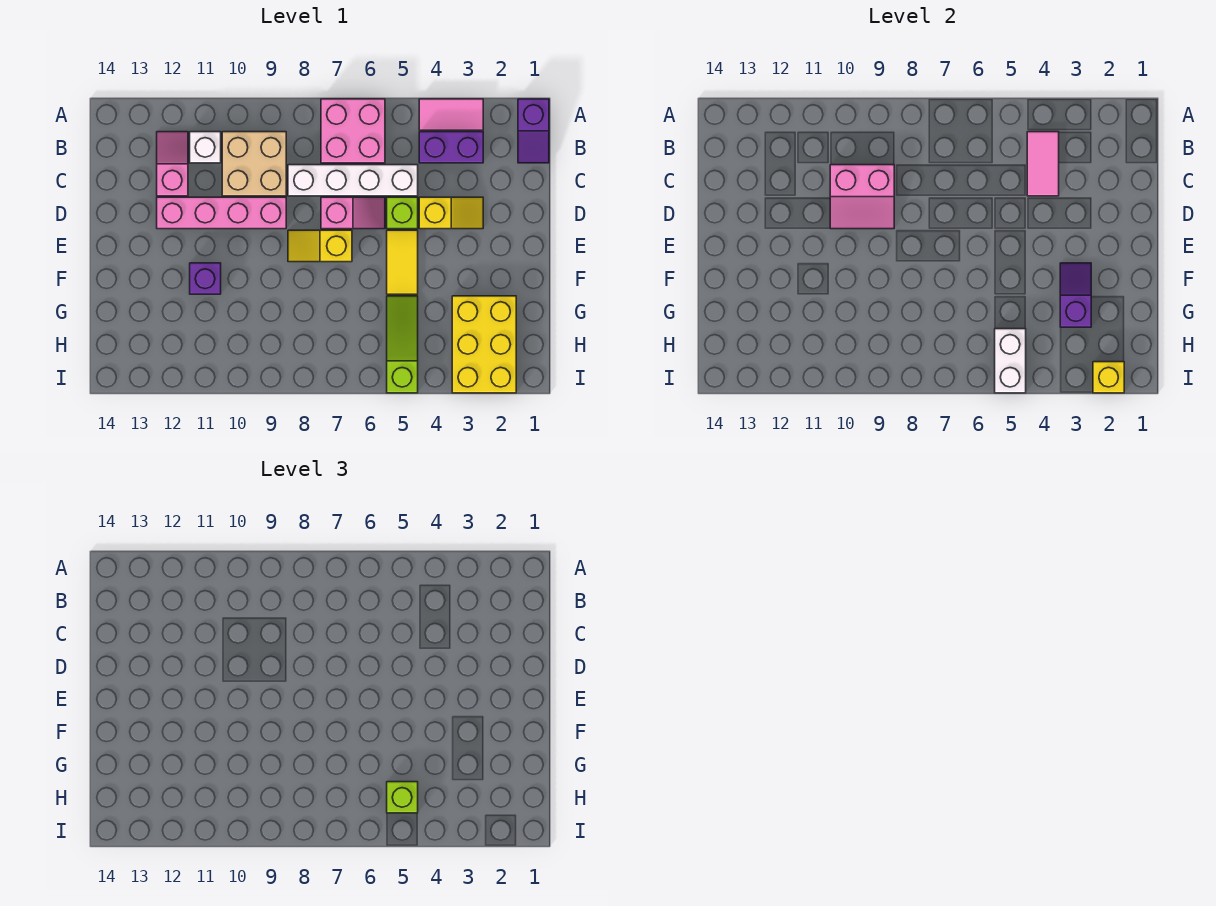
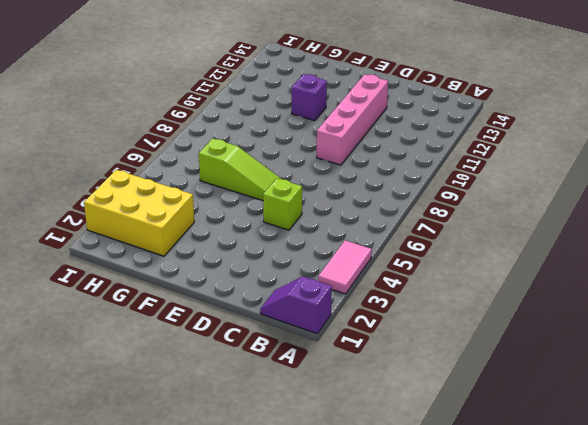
lime 1x3 slope [199,139,281,201] -> lime 1x3 slope moved to [387,296,418,393]
none -> pink 2x2 brick [321,99,385,163]
none -> purple 1x2 brick [419,132,483,163]
none -> tan 2x2 brick [222,132,286,196]

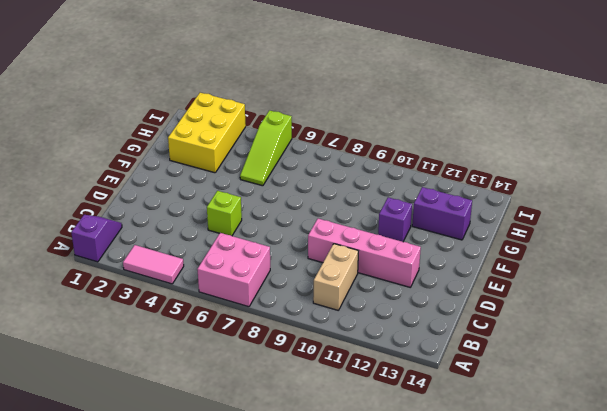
tan 1x2 brick [313,244,358,310] -> tan 2x2 brick [222,132,286,196]
purple 1x2 brick [412,187,472,240] -> purple 1x2 brick moved to [419,132,483,163]
none -> white 1x1 brick [190,132,221,163]
none -> pink 1x2 slope [157,132,188,196]
none -> white 1x4 brick [288,165,418,196]

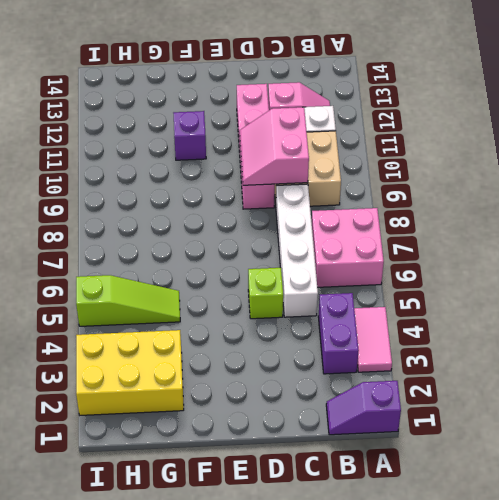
none -> yellow 1x2 slope [419,197,483,229]
none -> pink 1x2 slope [321,197,385,229]
none -> yellow 1x2 tile [387,230,418,294]

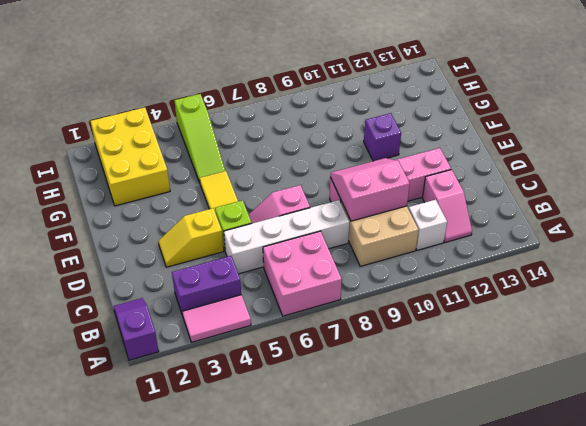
none -> yellow 1x2 slope [288,230,352,262]
none -> pink 1x2 tile [1027,132,1059,196]
none -> purple 1x2 slope [1060,263,1091,327]

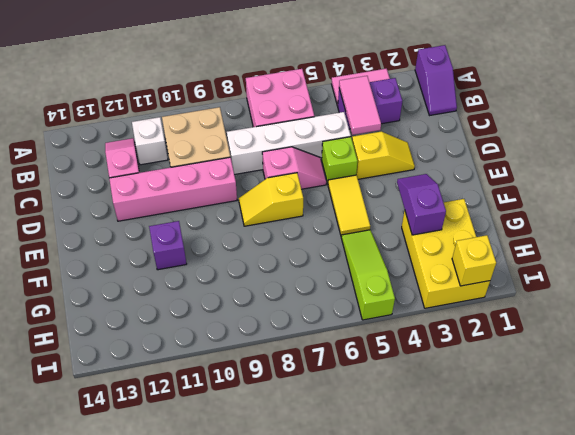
none -> pink 2x2 slope [830,165,894,229]
none -> white 1x2 brick [995,329,1026,393]
none -> lime 1x1 brick [387,782,418,813]

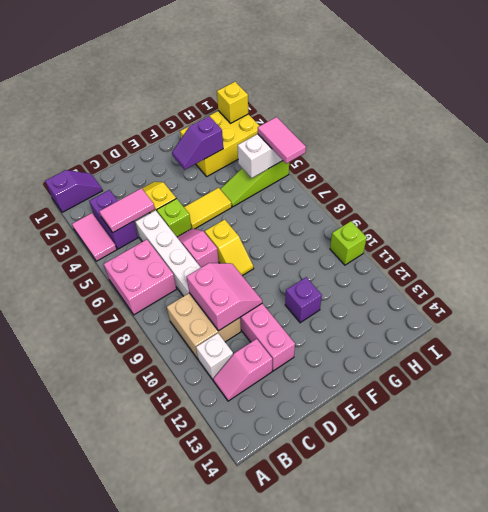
pink 1x2 tile [258,117,306,164] -> none
lime 1x1 brick [330,221,367,265] -> lime 1x1 brick moved to [387,782,418,813]

